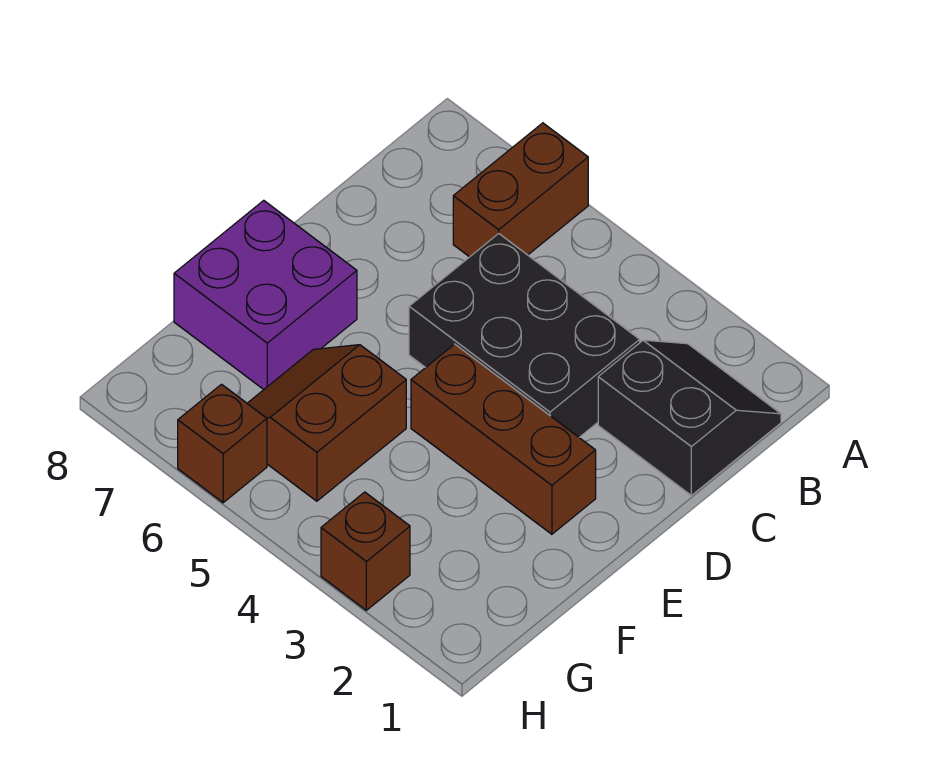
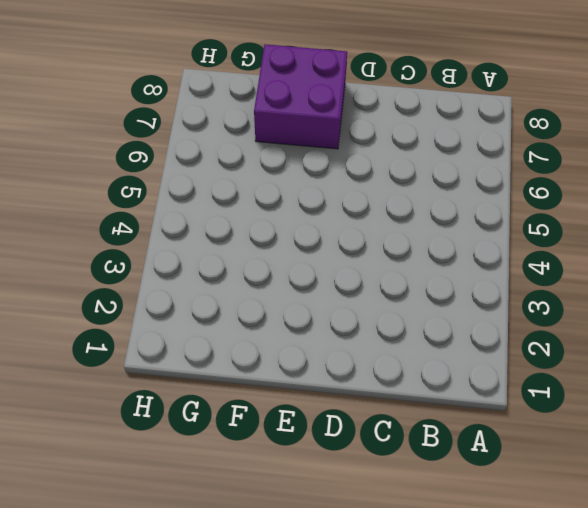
none -> brown 1x2 brick [453,123,588,257]
none -> black 2x2 slope [598,340,781,495]

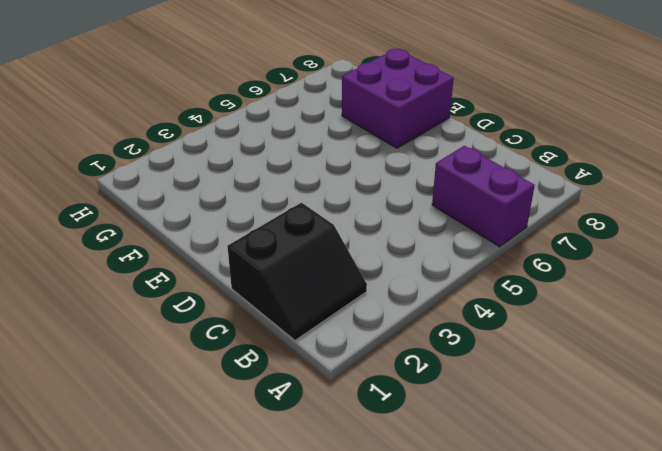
purple 1x2 brick [432,146,535,247] -> brown 1x2 brick [453,123,588,257]
none -> black 2x3 brick [409,234,640,437]
none -> brown 1x3 brick [411,344,596,534]

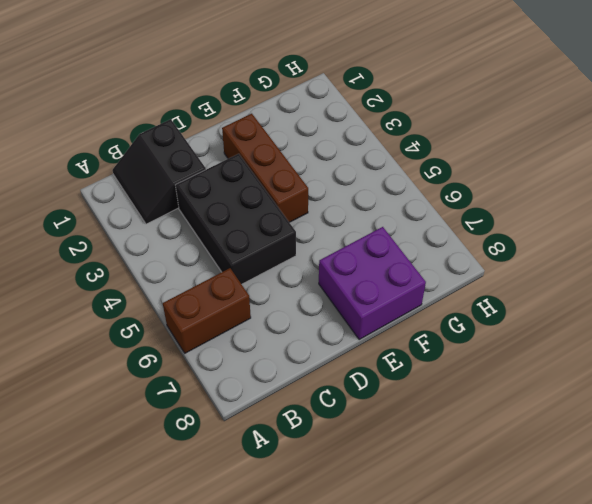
none -> brown 2x2 slope [247,345,406,501]
none -> brown 1x1 brick [321,492,410,610]

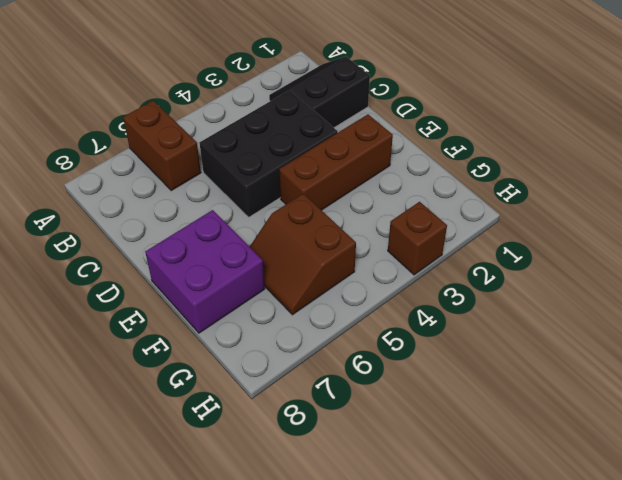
none -> brown 1x1 brick [178,384,267,503]

